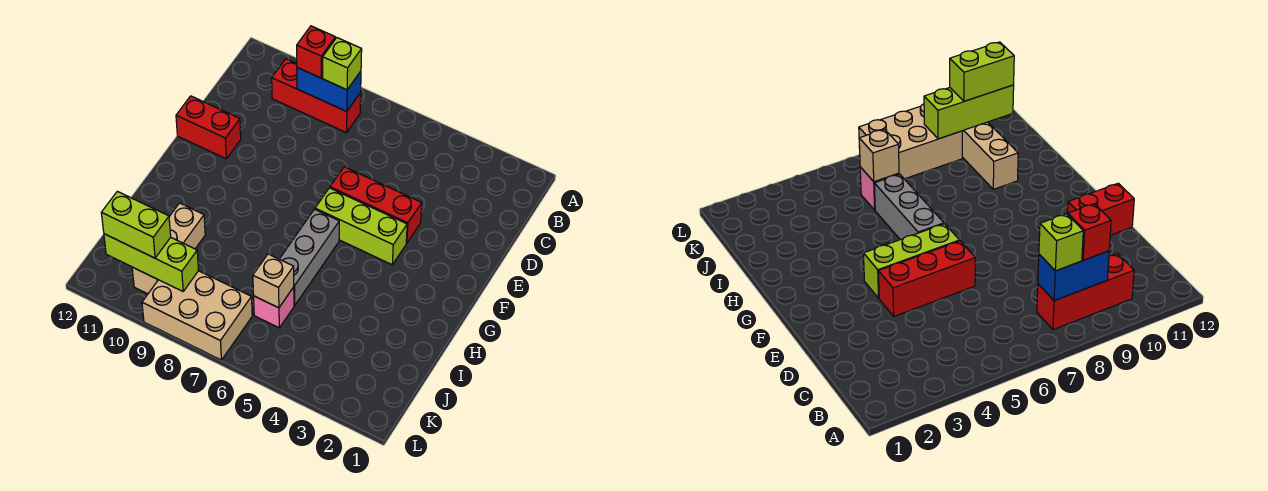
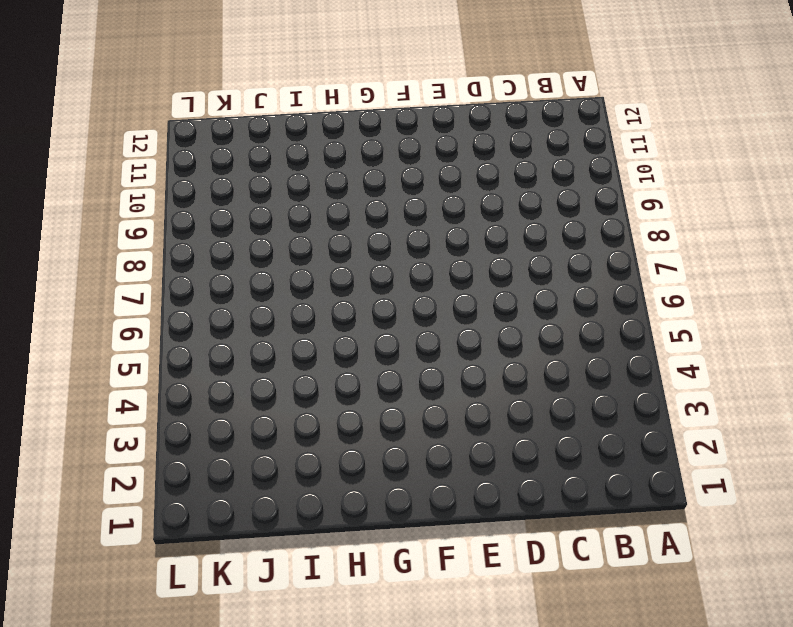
none -> red 1x3 brick [272,59,361,133]
none -> red 1x3 brick [330,167,422,243]
none -> red 1x2 brick [176,96,241,159]

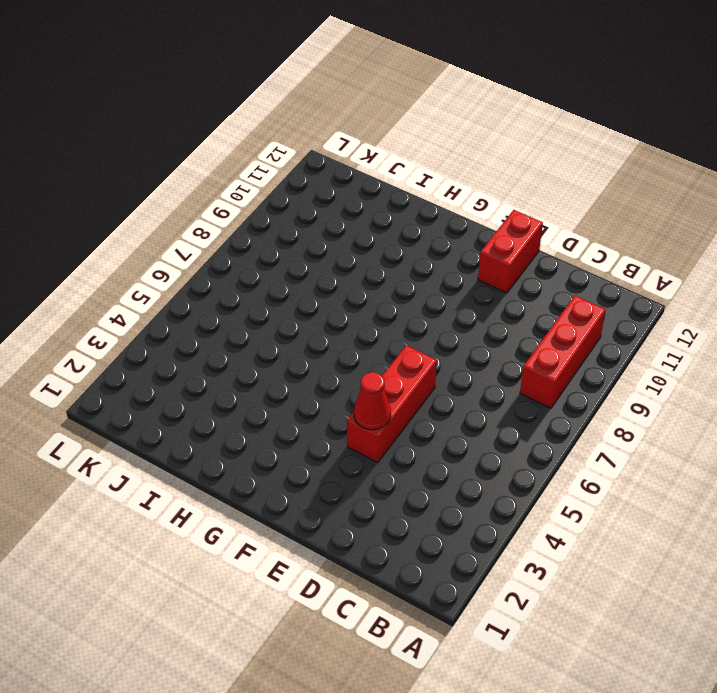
red 1x1 cone [354,372,391,430] -> none
none -> lime 1x3 brick [315,188,407,265]
none -> grey 1x3 brick [280,209,339,305]
none -> tan 1x3 brick [132,203,205,294]

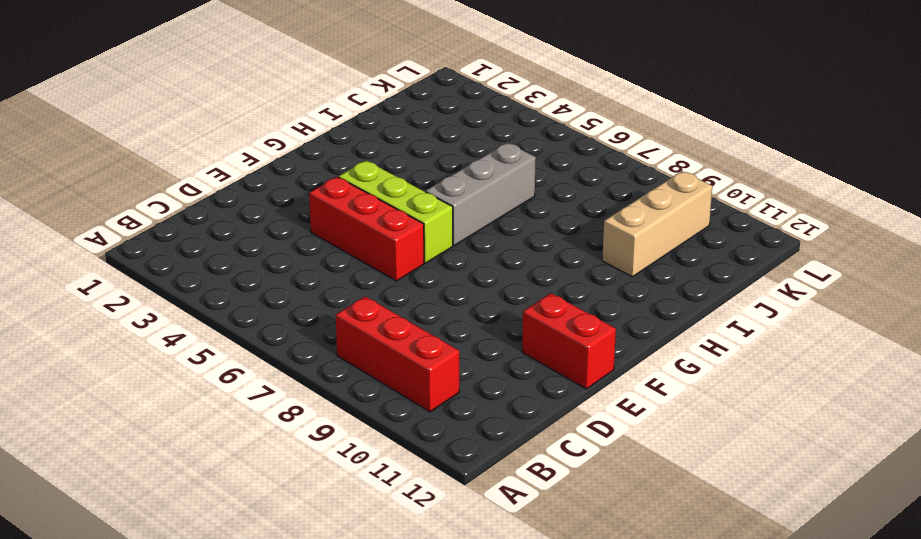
none -> pink 1x1 brick [254,287,294,328]
none -> tan 2x3 brick [142,271,252,360]
none -> blue 1x2 brick [297,68,361,112]

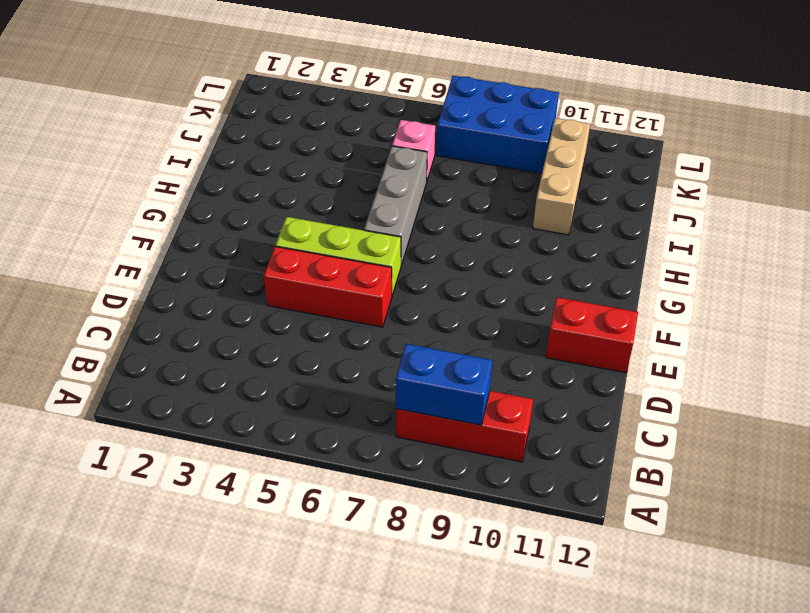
blue 2x3 brick [437,76,559,173] -> tan 2x3 brick [142,271,252,360]
none -> tan 1x1 brick [253,254,294,308]
none -> lime 1x3 brick [104,234,199,291]
none -> lime 1x1 brick [323,38,362,90]

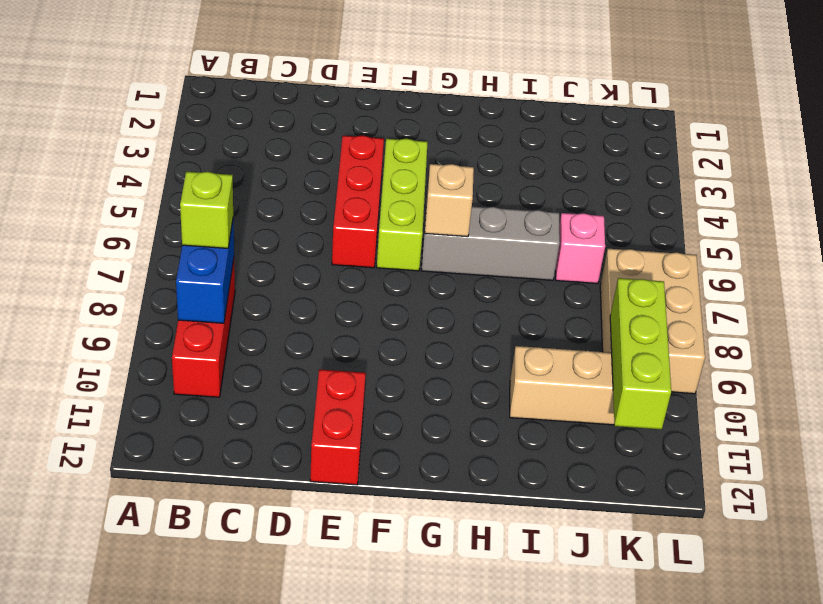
tan 1x1 brick [425,164,474,237] -> tan 1x1 brick moved to [253,254,294,308]
none -> red 1x1 brick [297,26,335,78]
none -> lime 1x2 brick [101,191,171,258]

